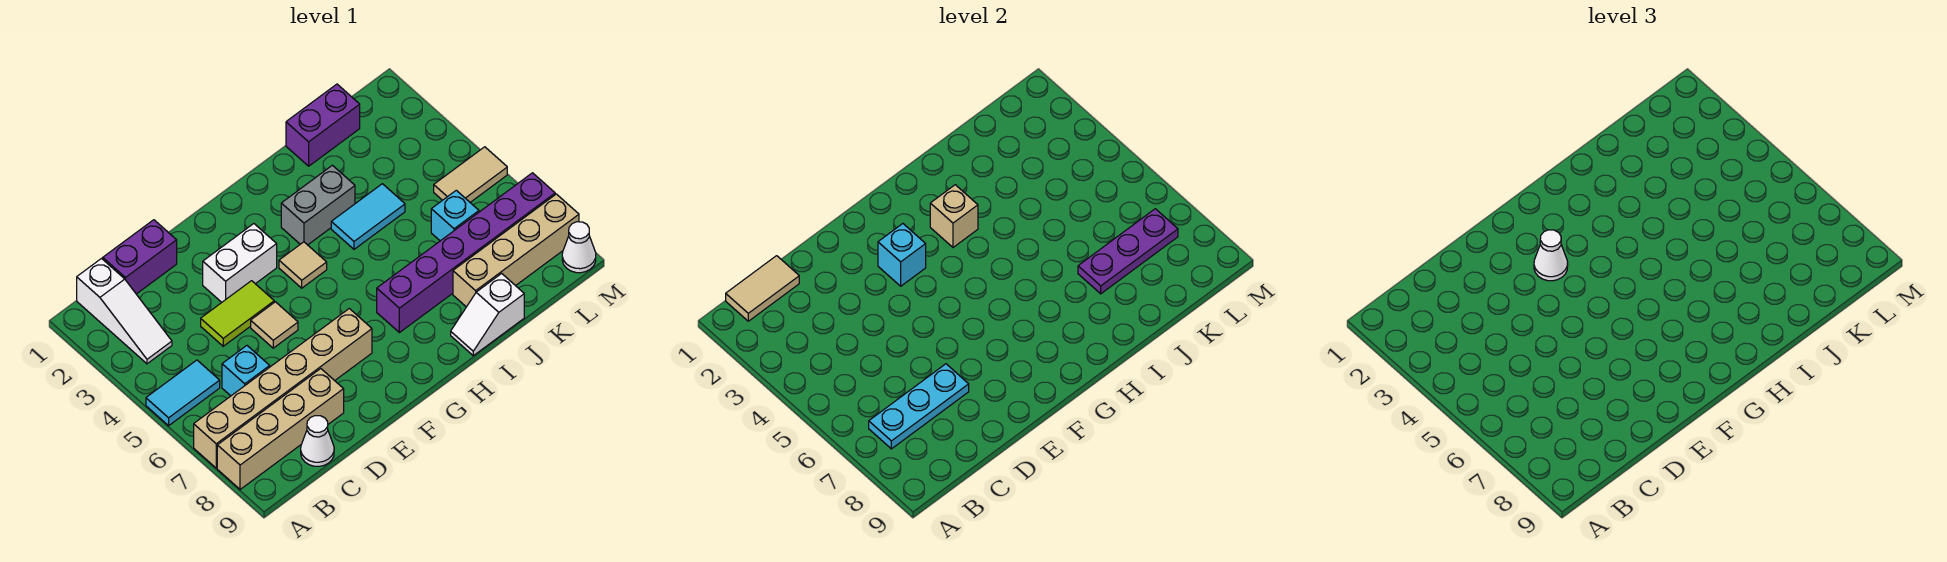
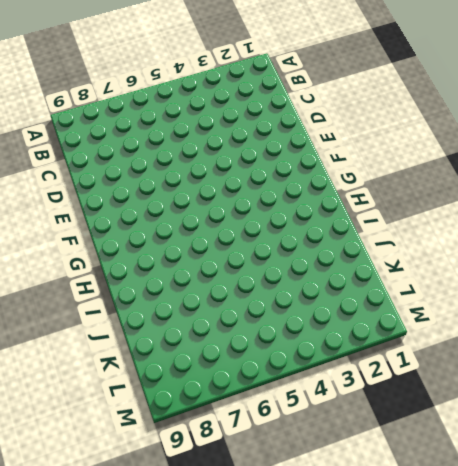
none -> cyan 1x2 tile [146,360,220,426]
none -> tan 1x6 brick [194,309,372,468]
none -> tan 1x4 brick [217,369,344,489]

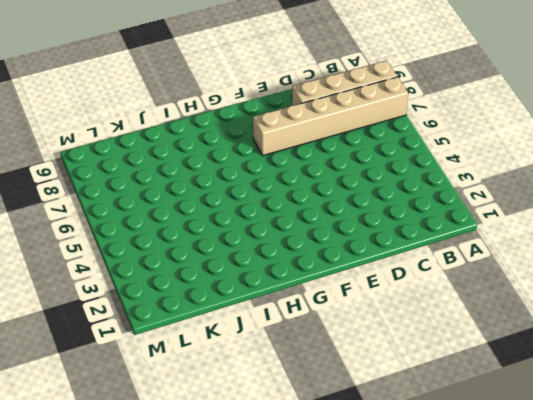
none -> cyan 1x2 tile [146,360,220,426]
none -> white 1x3 slope [77,259,172,364]
none -> purple 1x2 brick [103,220,177,294]

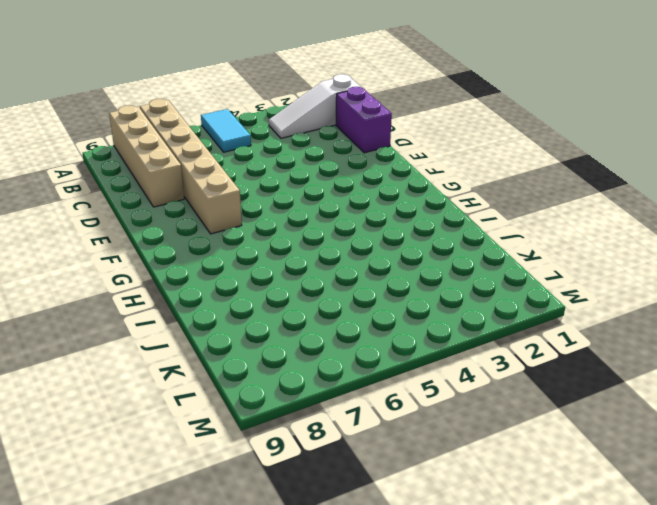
none -> cyan 1x1 brick [222,346,270,396]
none -> white 1x1 cone [301,416,334,466]
none -> lime 1x2 tile [201,281,274,346]

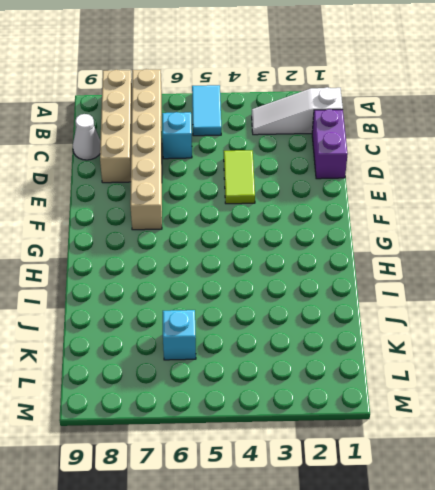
none -> white 1x2 brick [203,224,277,302]
none -> tan 1x1 tile [251,302,298,348]
none -> tan 1x1 tile [279,242,327,288]

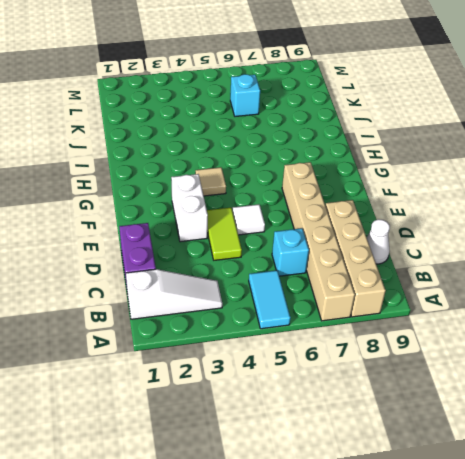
white 1x1 tile [233,204,265,235] -> tan 1x1 tile [251,302,298,348]
none -> grey 1x2 brick [281,165,355,245]
none -> purple 1x6 brick [377,173,555,333]
none -> cyan 1x2 tile [331,184,405,249]

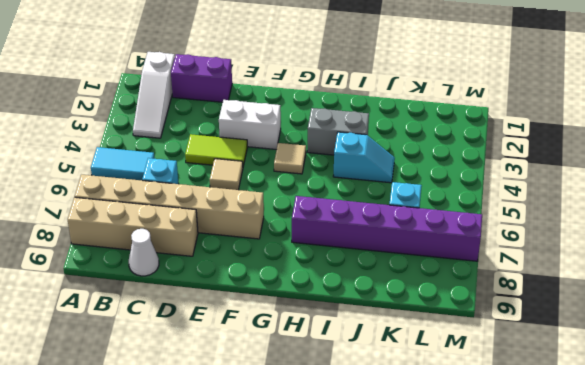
cyan 1x2 slope [333,132,395,183] -> cyan 1x2 tile [331,184,405,249]
none -> white 1x2 slope [451,273,524,356]
none -> purple 1x2 brick [286,84,360,166]
none -> tan 1x4 brick [453,194,579,307]

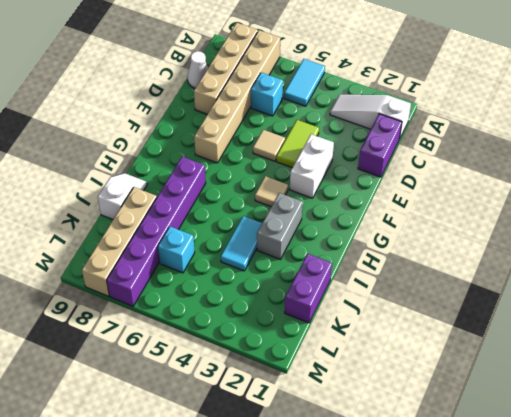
none -> tan 1x2 tile [434,147,507,202]
none -> white 1x1 cone [562,222,596,273]
none -> tan 1x2 tile [726,256,799,321]

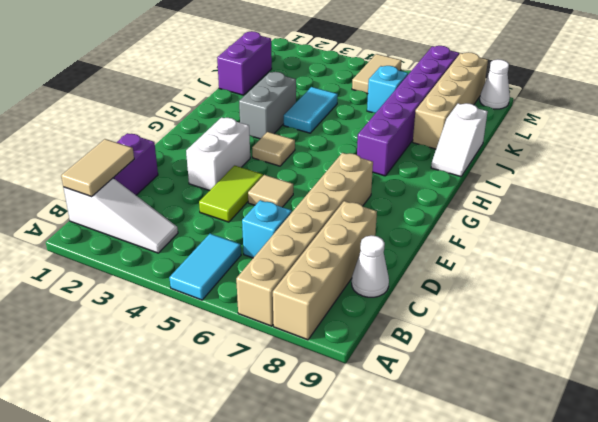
none -> cyan 1x3 plate [869,364,969,449]
none -> cyan 1x1 brick [878,224,926,286]
none -> tan 1x1 brick [930,185,978,247]

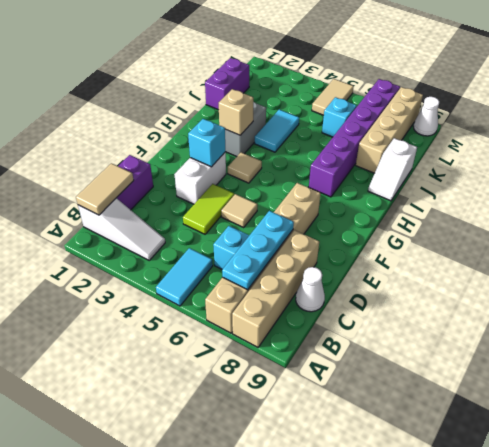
none -> purple 1x3 plate [1078,209,1178,294]
none -> white 1x1 cone [1534,230,1568,281]

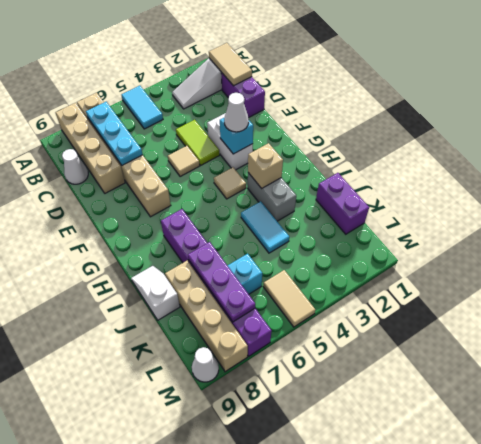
none -> cyan 1x1 brick [222,346,270,396]

